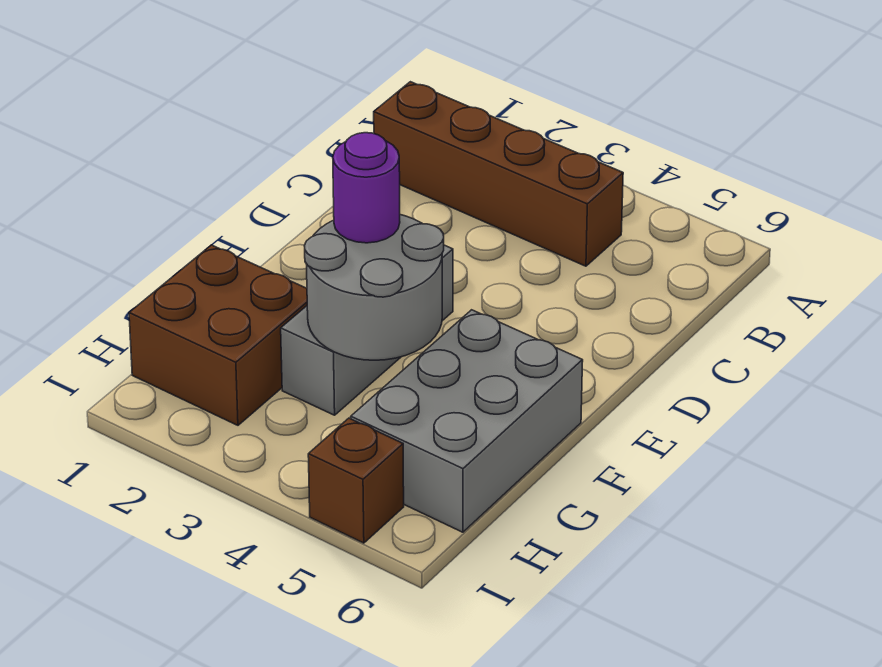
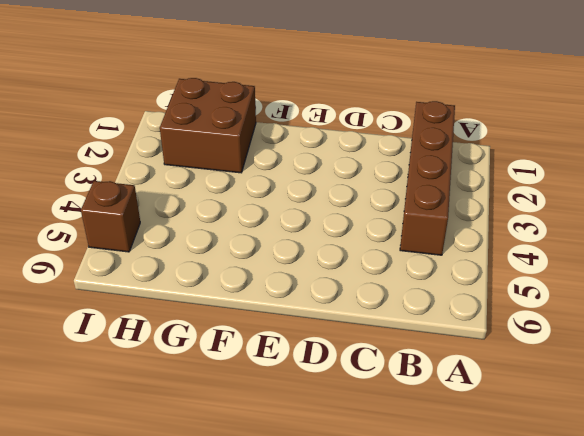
none -> grey 1x3 brick [281,245,453,415]
none -> grey 2x3 brick [351,310,583,532]

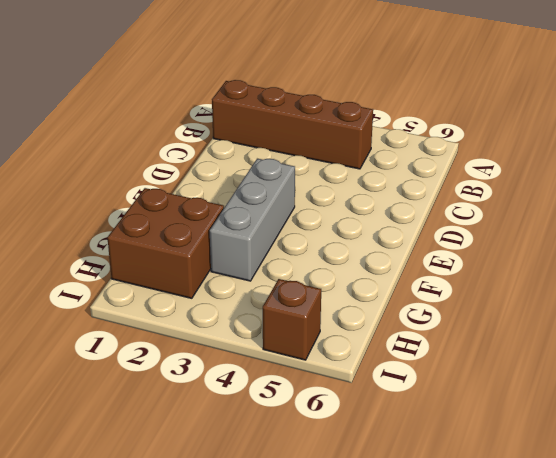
none -> grey 2x3 brick [351,310,583,532]
none -> grey 2x2 round brick [304,215,444,360]

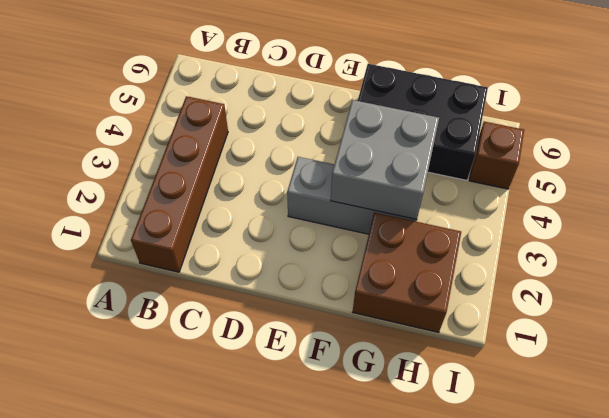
grey 2x2 brick [331,100,439,220] -> grey 2x2 round brick [304,215,444,360]
black 2x3 brick [358,64,488,180] -> grey 2x3 brick [351,310,583,532]
none -> purple 1x1 round brick [333,133,400,243]

